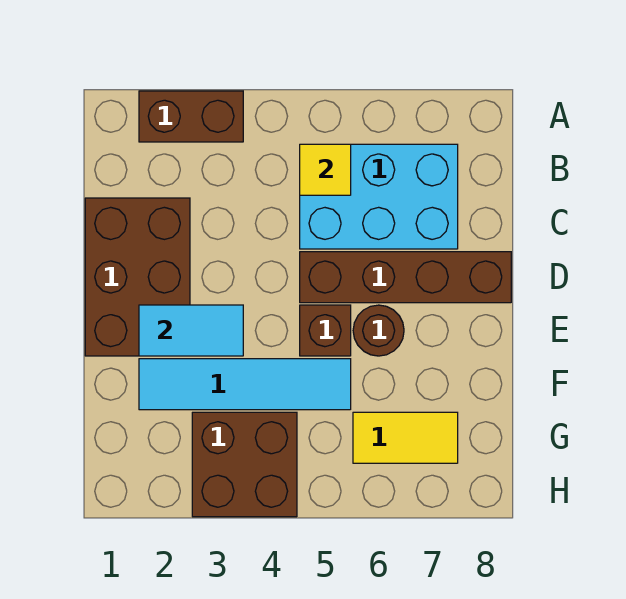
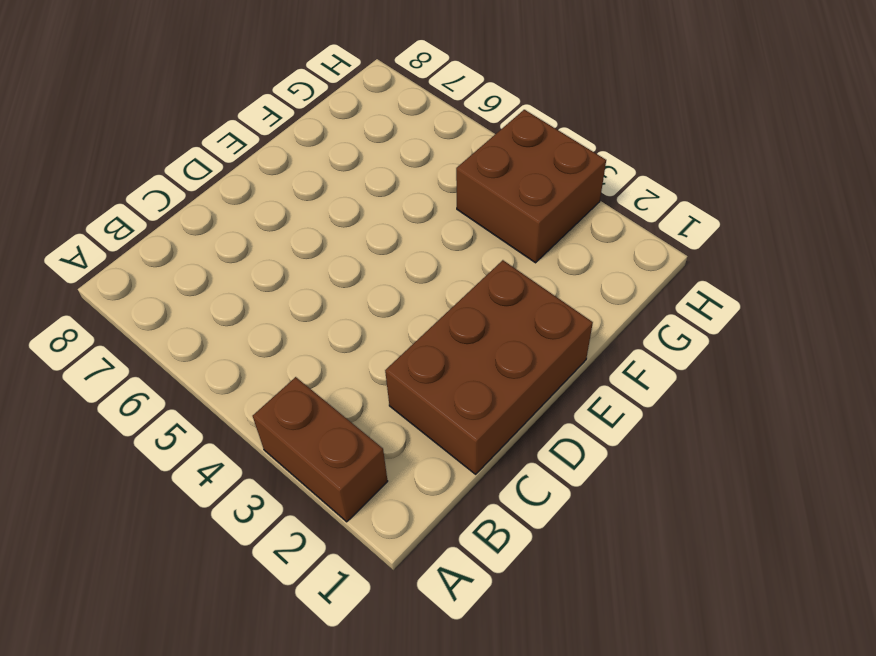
none -> cyan 2x3 brick [300,144,458,249]
none -> brown 1x4 brick [300,252,511,303]

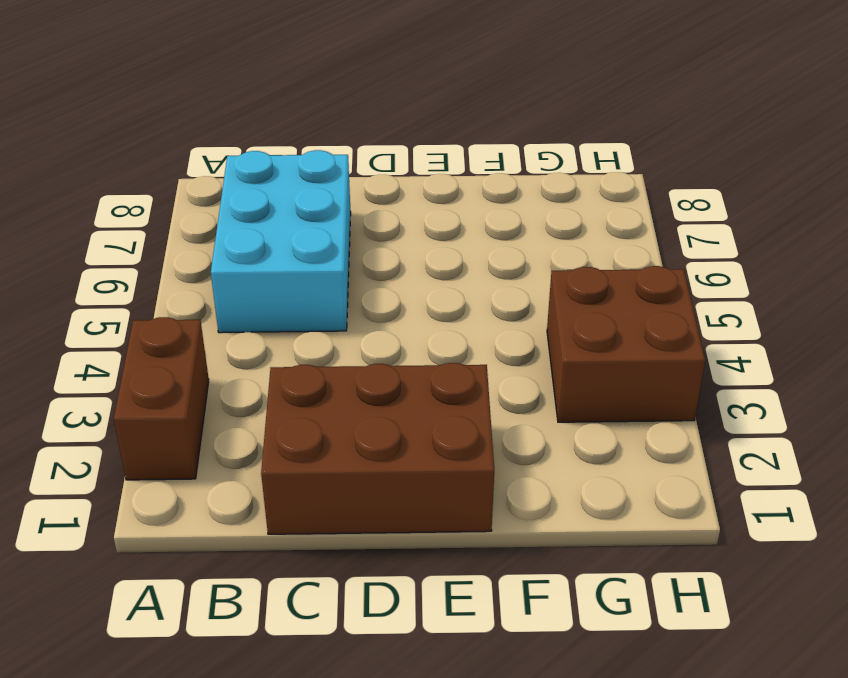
none -> brown 1x4 brick [300,252,511,303]
none -> brown 1x1 brick [300,305,351,356]

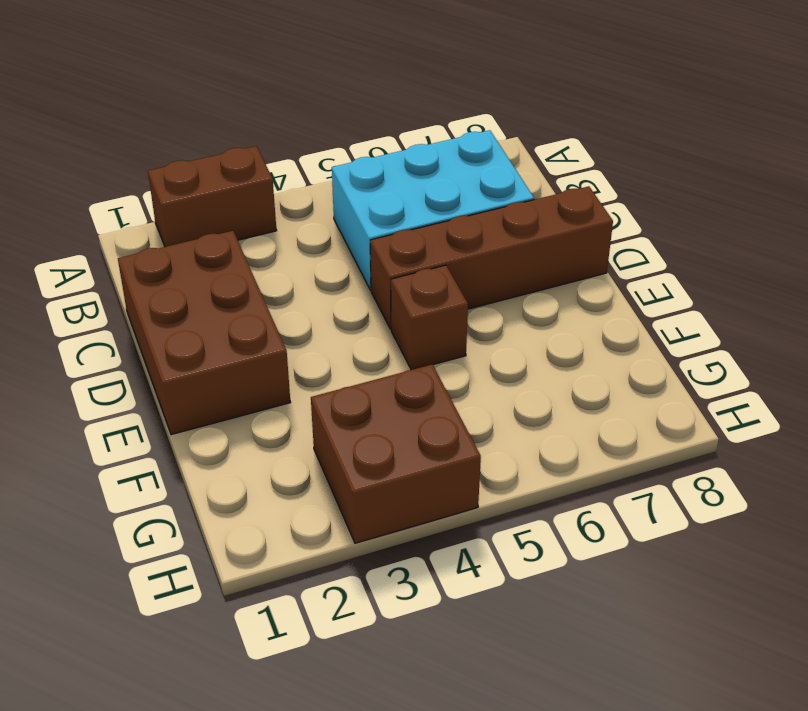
none -> brown 1x1 round brick [353,305,404,356]
none -> cyan 1x4 tile [139,359,351,410]

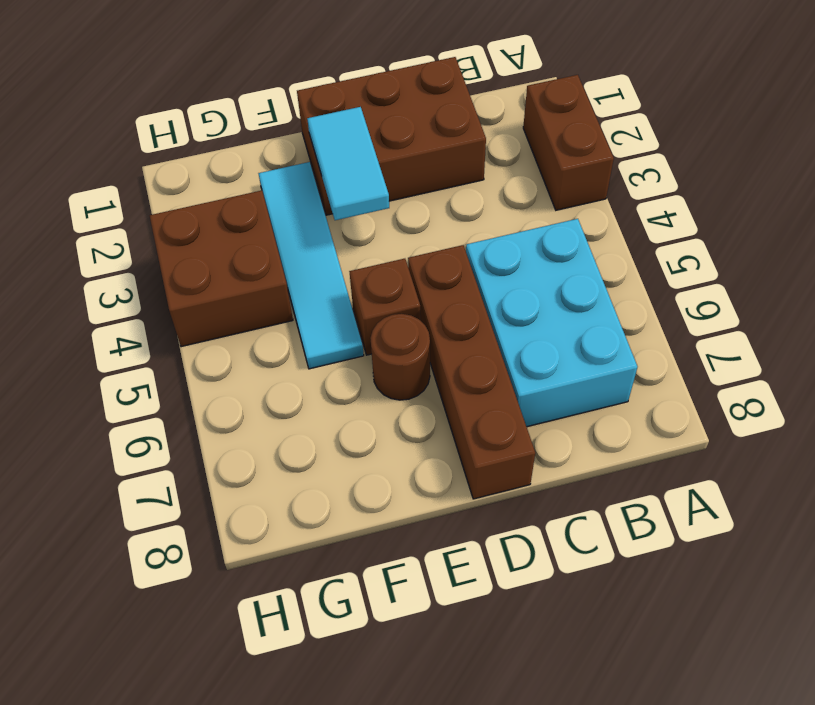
none -> yellow 1x2 tile [353,412,458,463]
none -> yellow 1x1 tile [300,144,351,195]

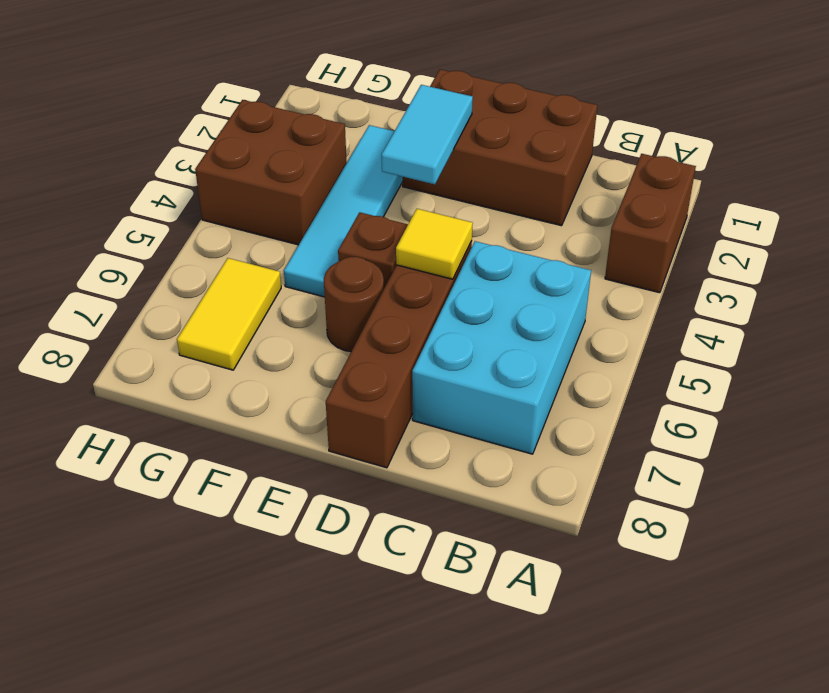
yellow 1x1 tile [396,209,473,279] -> yellow 1x1 tile moved to [300,144,351,195]

